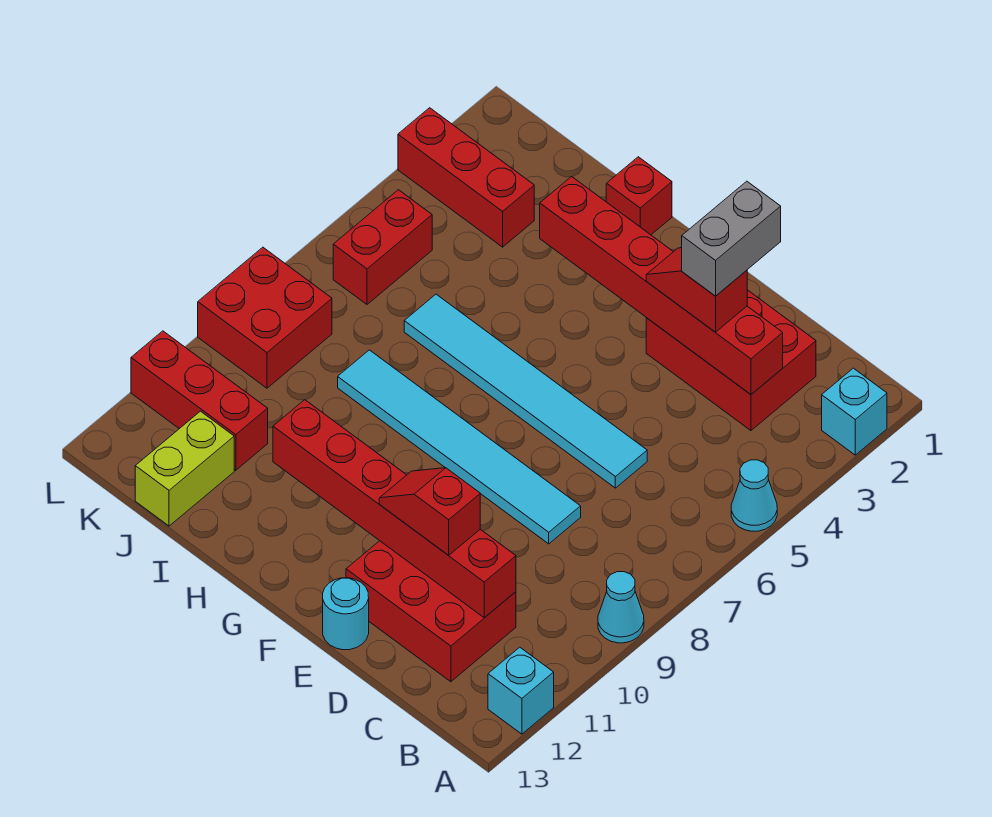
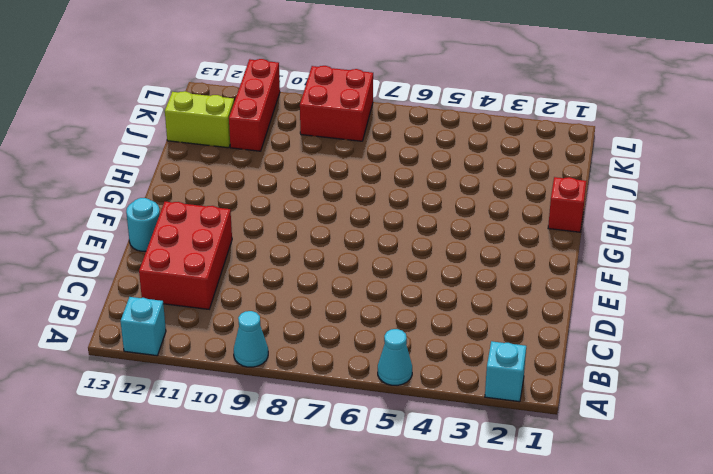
none -> red 2x3 brick [646,290,816,430]
none -> cyan 1x6 tile [404,294,647,488]
none -> cyan 1x6 tile [338,350,581,544]

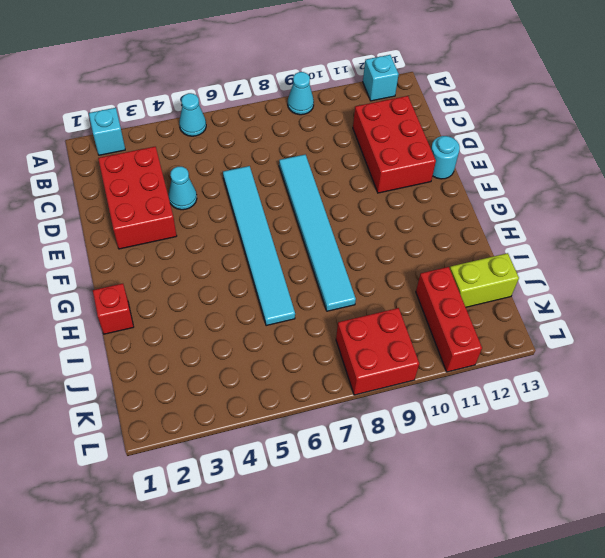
cyan 1x1 cone [169,167,197,210] -> none
none -> red 1x3 brick [398,108,534,247]
none -> red 1x2 brick [333,190,432,304]
none -> red 1x6 brick [540,177,783,394]

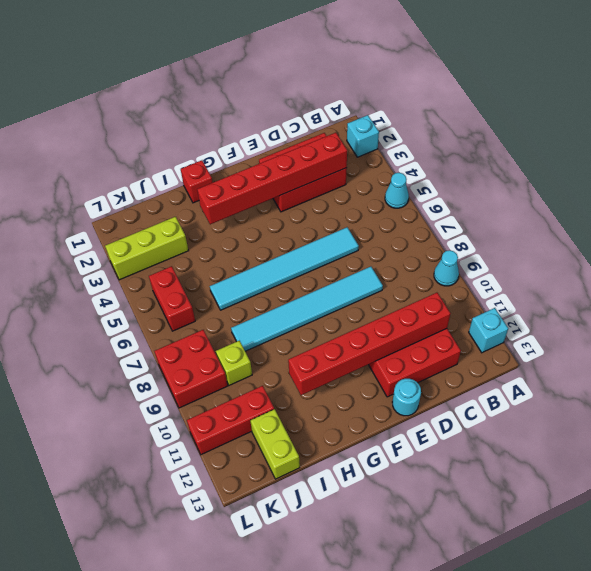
lime 1x3 brick [105,217,189,280] -> red 1x3 brick [398,108,534,247]
lime 1x1 brick [216,341,252,385] -> none
none -> red 1x2 slope [646,248,747,332]
none -> red 1x2 slope [379,468,480,555]
none -> grey 1x2 brick [682,181,781,296]

